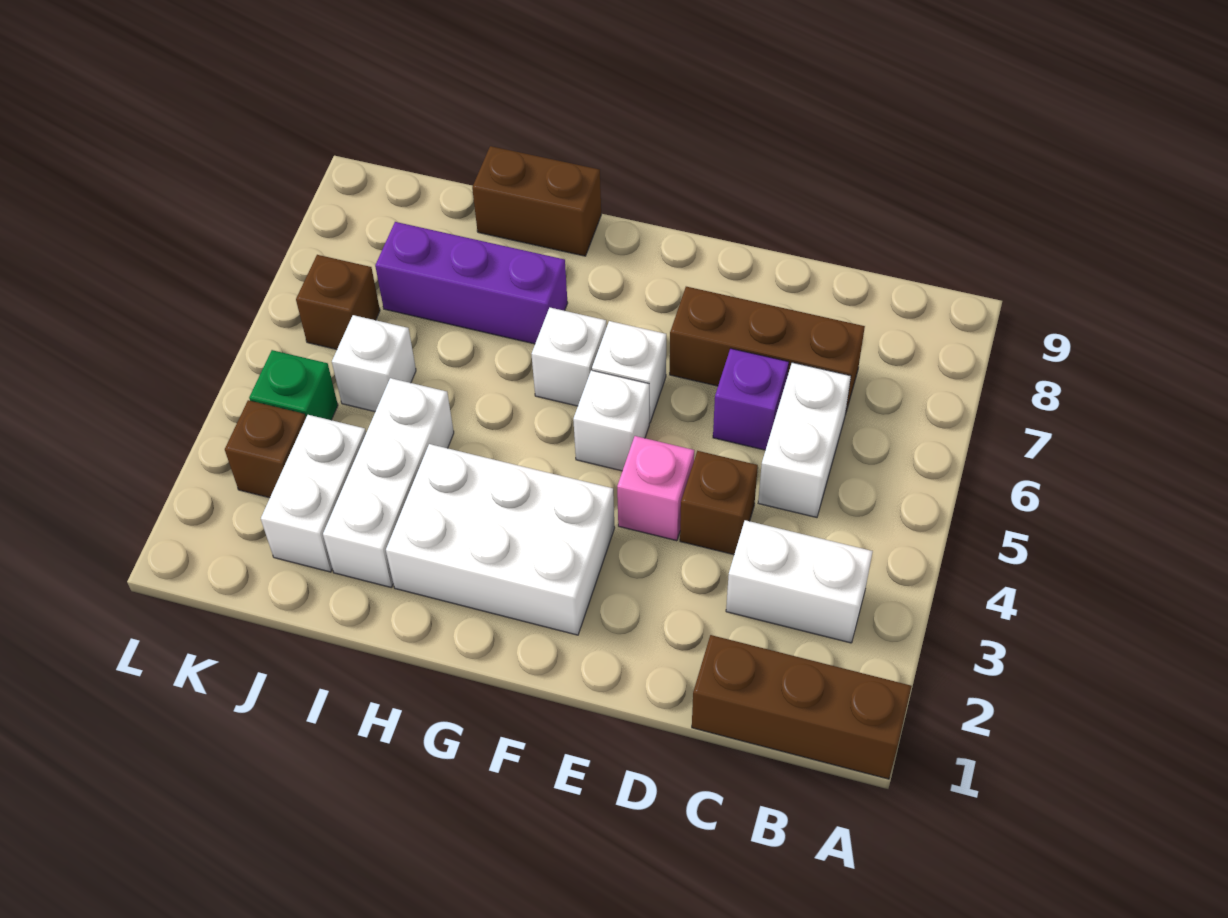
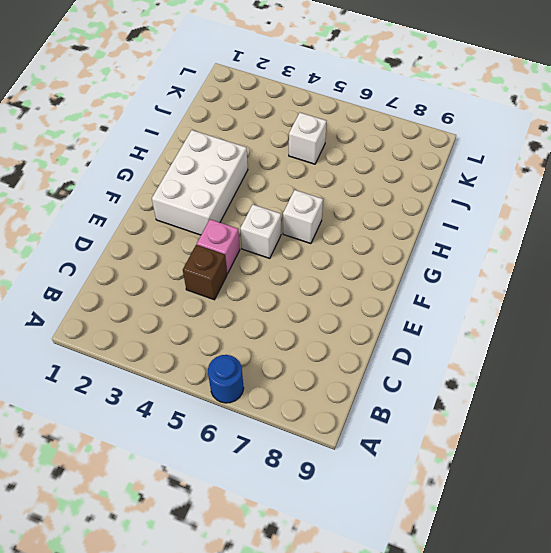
blue 1x1 round brick [208,355,244,403] -> none
none -> brown 1x3 brick [692,635,912,779]
none -> white 1x2 brick [726,520,873,643]
none -> white 1x2 brick [758,362,851,518]

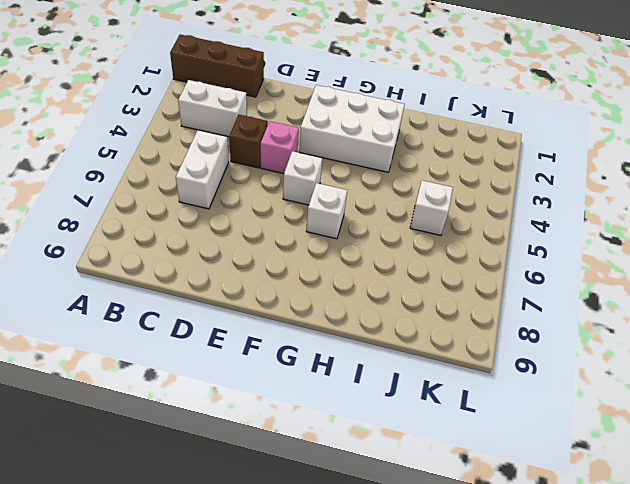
none -> brown 1x3 brick [670,287,865,414]
none -> purple 1x1 brick [713,348,789,450]
none -> white 1x1 brick [592,321,666,423]

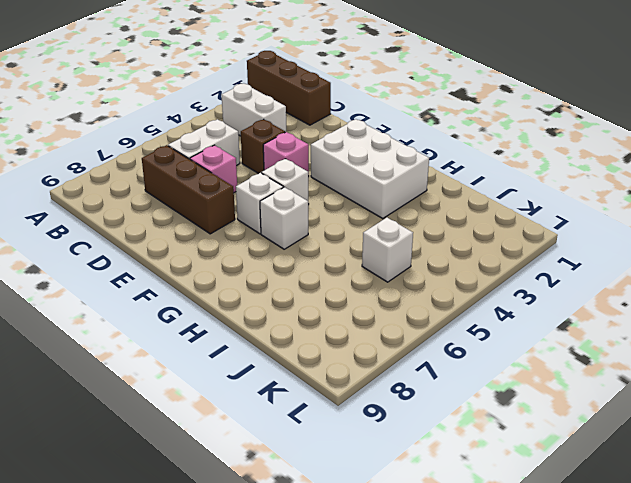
pink 1x1 brick [190,145,237,193] -> purple 1x1 brick [713,348,789,450]
none -> purple 1x3 brick [375,222,568,344]
none -> brown 1x2 brick [472,146,601,256]
none -> white 1x3 brick [323,378,454,588]

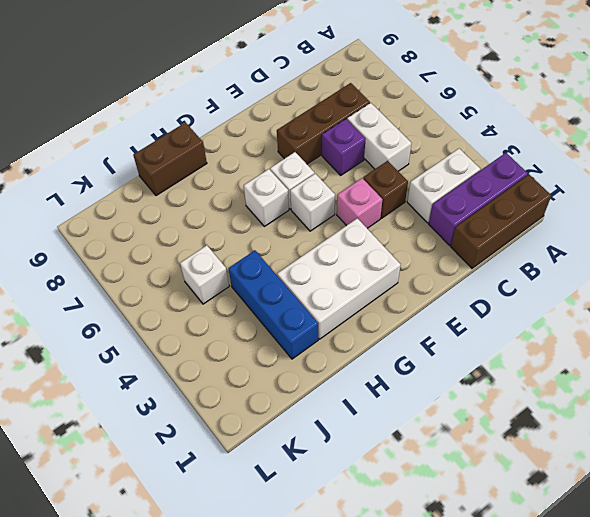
purple 1x3 brick [429,153,528,245] -> purple 1x3 brick moved to [375,222,568,344]
blue 1x3 brick [229,250,318,359] -> white 1x3 brick [323,378,454,588]
none -> white 1x2 brick [261,415,366,572]
none -> brown 1x1 brick [225,400,306,498]
none -> green 1x1 brick [249,350,338,420]

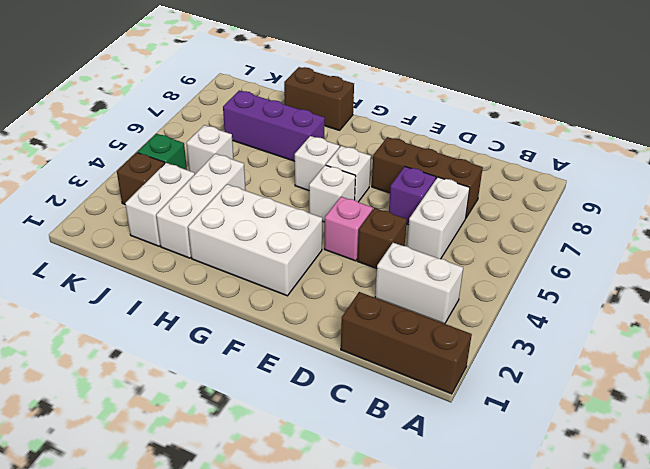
none -> brown 1x1 brick [296,255,380,349]

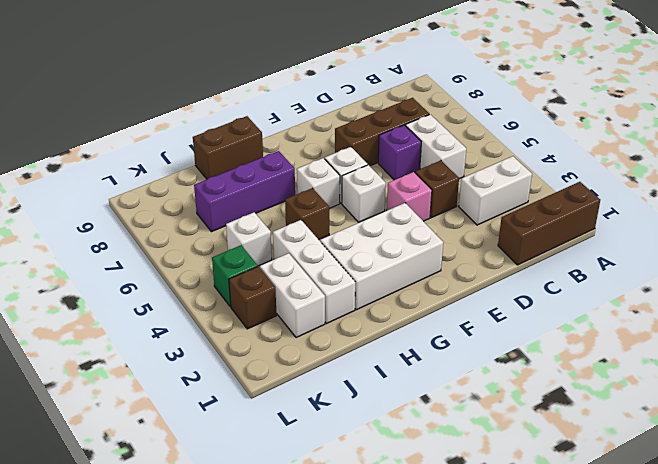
brown 1x1 brick [285,188,329,240] -> brown 1x1 brick moved to [296,255,380,349]

